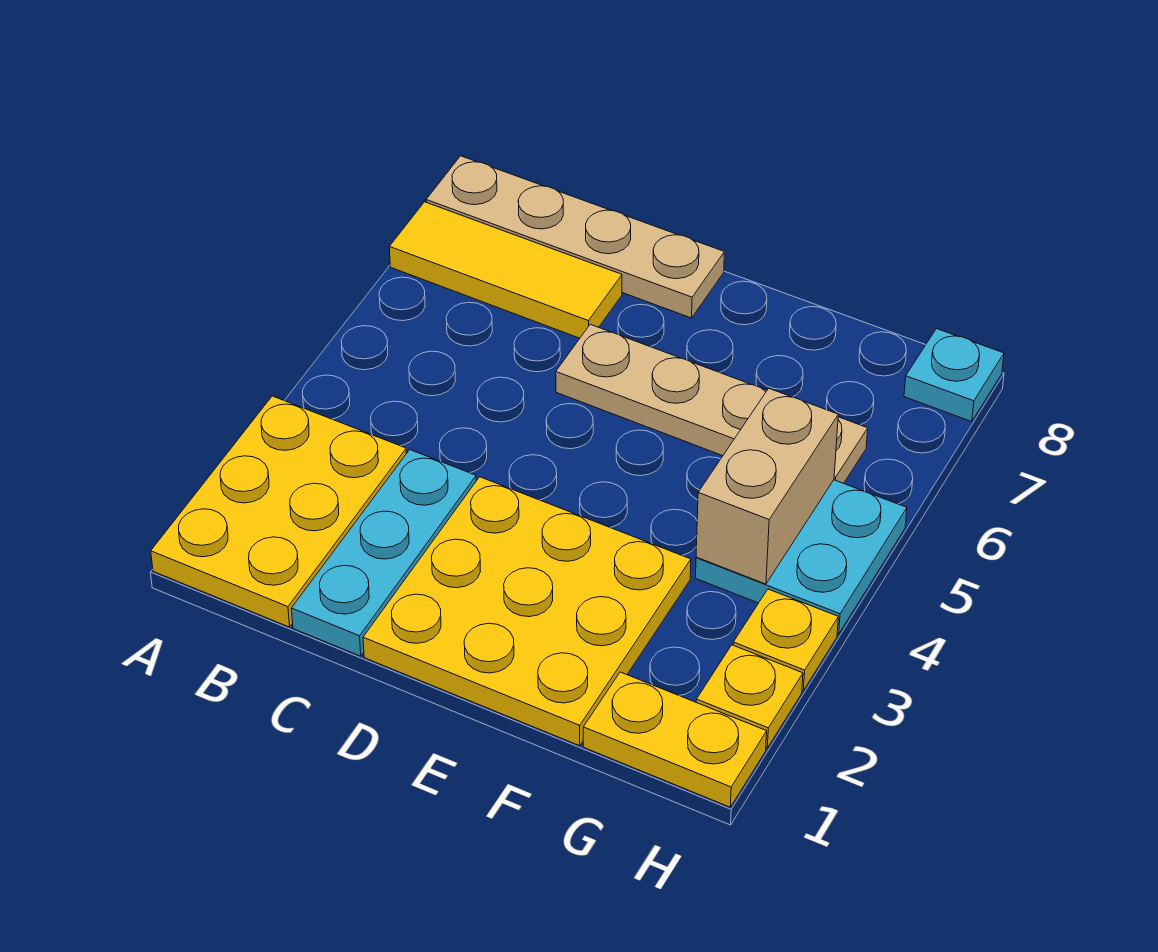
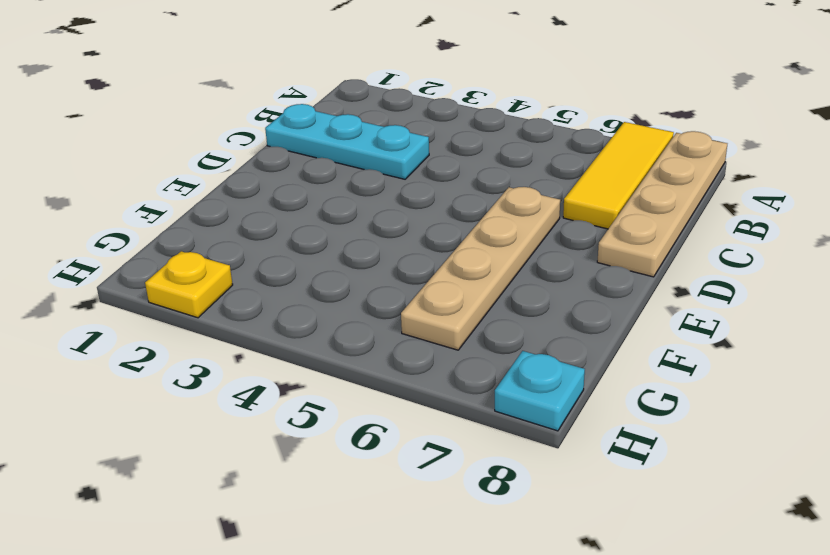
none -> yellow 2x3 plate [151,396,406,627]
none -> yellow 3x3 plate [363,477,691,746]
none -> yellow 1x2 plate [583,672,767,807]

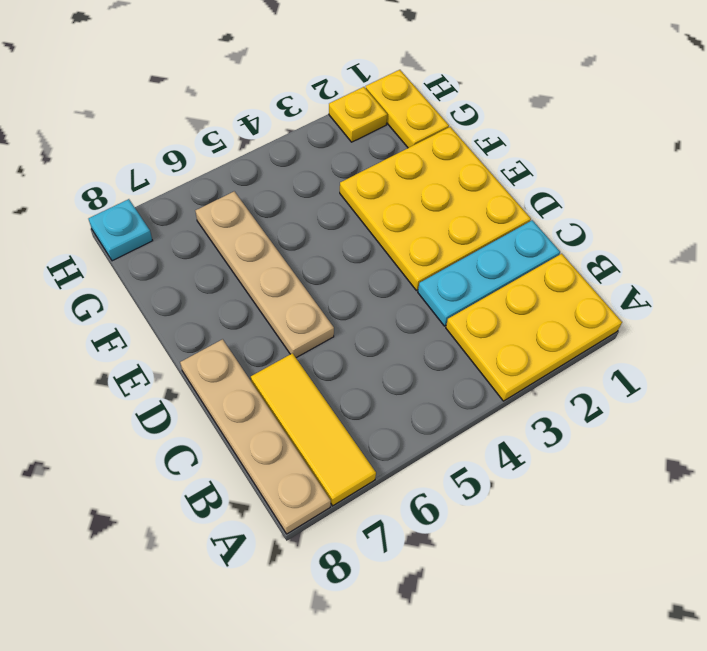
none -> cyan 2x2 plate [696,480,907,634]
none -> yellow 1x1 plate [733,589,838,690]
none -> tan 1x2 brick [696,389,838,584]

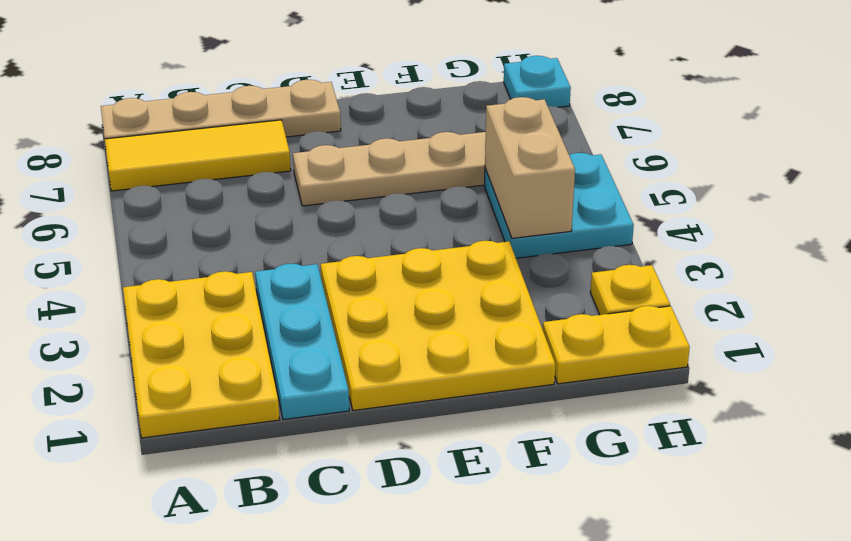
none -> yellow 1x1 plate [733,589,838,690]

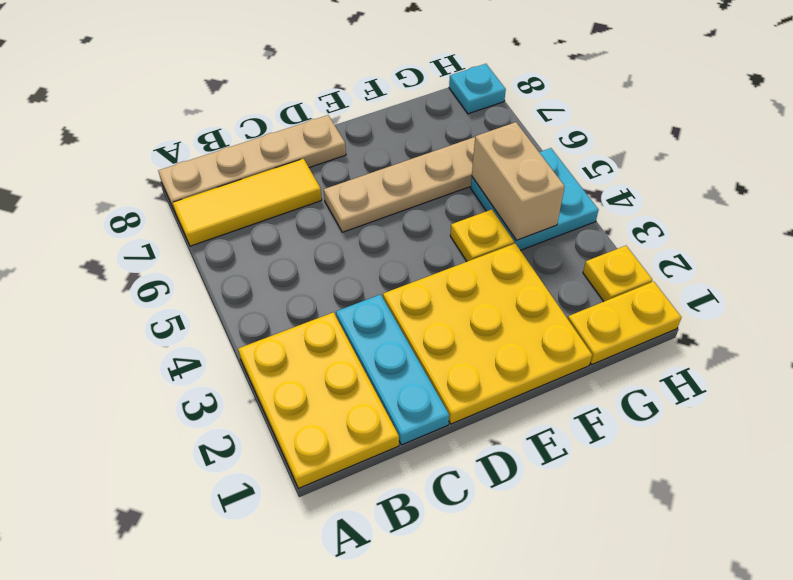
yellow 1x1 plate [450,209,514,261] -> yellow 1x1 plate moved to [733,589,838,690]

